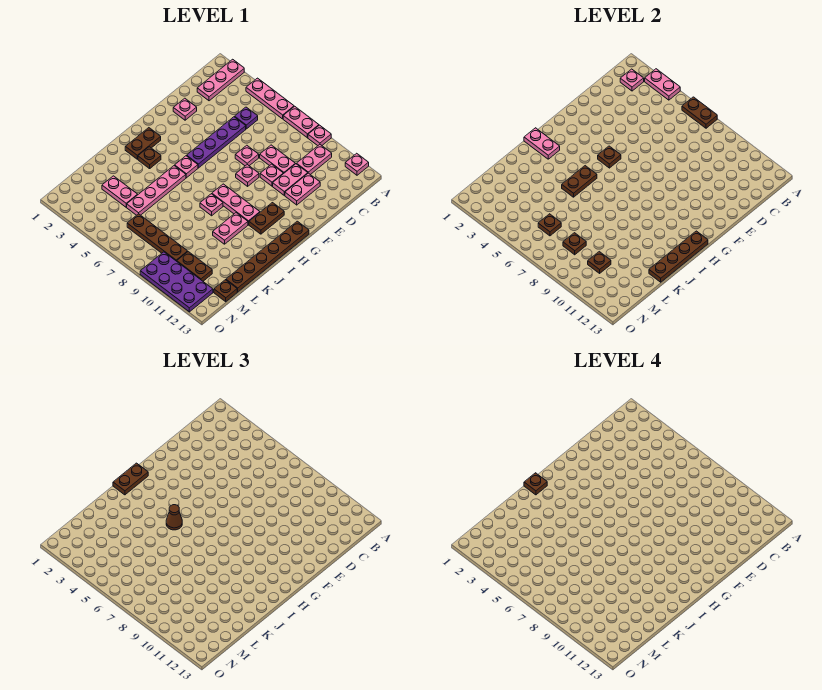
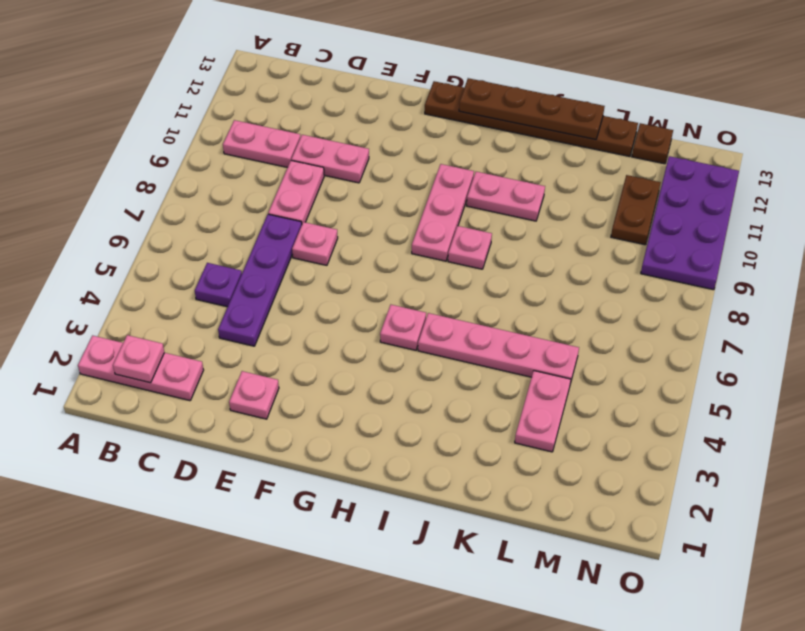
purple 1x4 plate [218,214,302,346] -> purple 1x4 plate turned to [187,117,246,168]
none -> pink 1x3 plate [246,78,294,119]
none -> pink 1x2 plate [283,106,319,138]
none -> pink 1x1 plate [308,125,331,146]
none -> pink 1x1 plate [345,153,369,175]

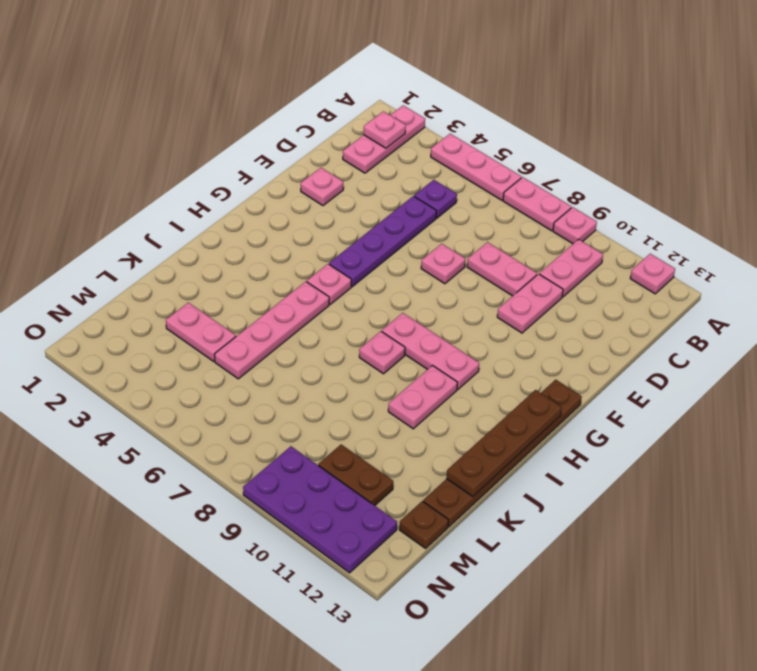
none -> pink 1x2 plate [285,173,320,205]
none -> pink 1x1 plate [260,164,283,186]
none -> pink 1x1 plate [236,165,259,186]
none -> brown 1x2 plate [249,203,284,234]

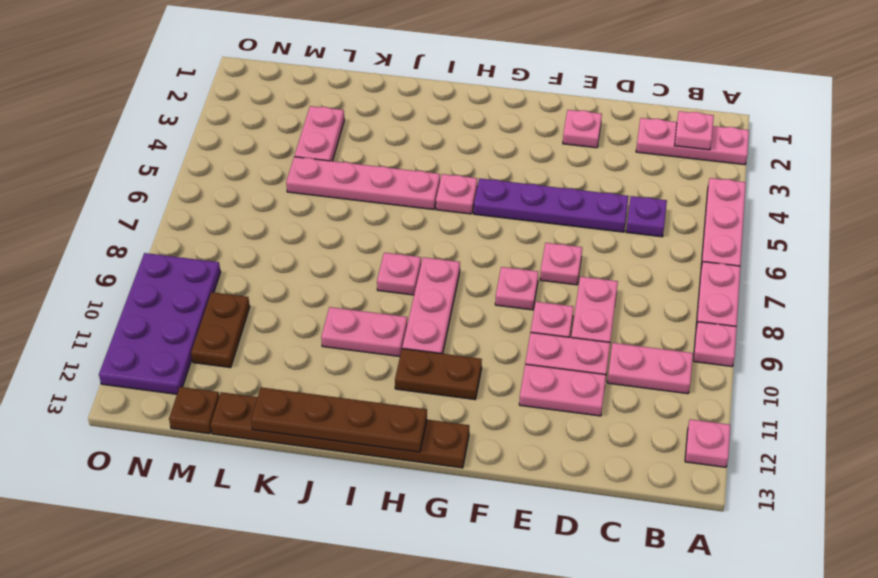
none -> brown 1x2 plate [125,128,161,159]
none -> brown 1x1 plate [138,147,161,169]
none -> brown 1x4 plate [127,214,188,261]
none -> pink 1x2 plate [645,69,680,100]

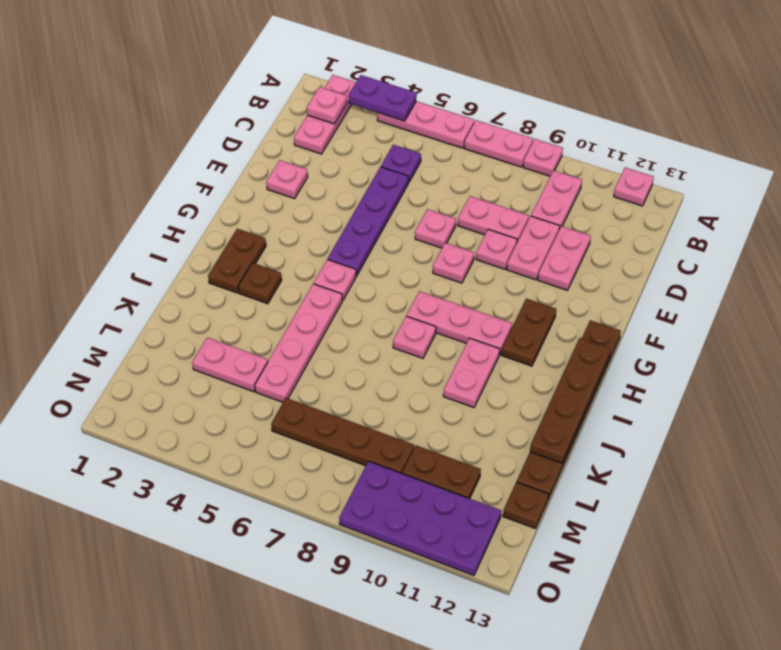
purple 1x2 plate [348,75,417,121] -> pink 1x2 plate [645,69,680,100]
none -> brown 1x2 plate [682,97,717,128]
none -> brown 1x1 plate [598,146,621,168]
none -> pink 1x2 plate [524,128,560,159]
none -> brown 1x2 plate [562,166,597,197]

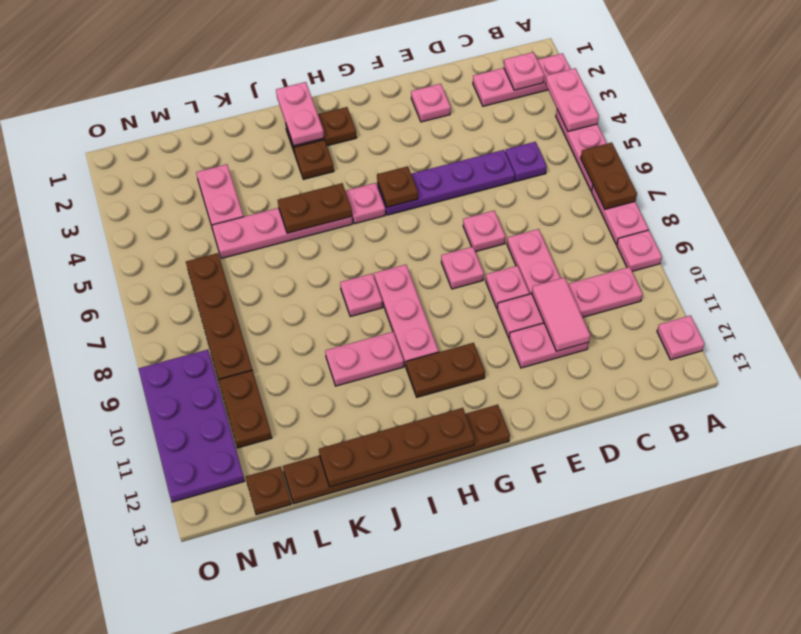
pink 1x2 tile [532,277,590,351] -> none
none -> brown 1x1 plate [538,214,561,236]
none -> brown 1x1 plate [563,233,586,255]
none -> brown 1x1 plate [588,252,611,273]
none -> brown 1x2 plate [113,463,148,495]

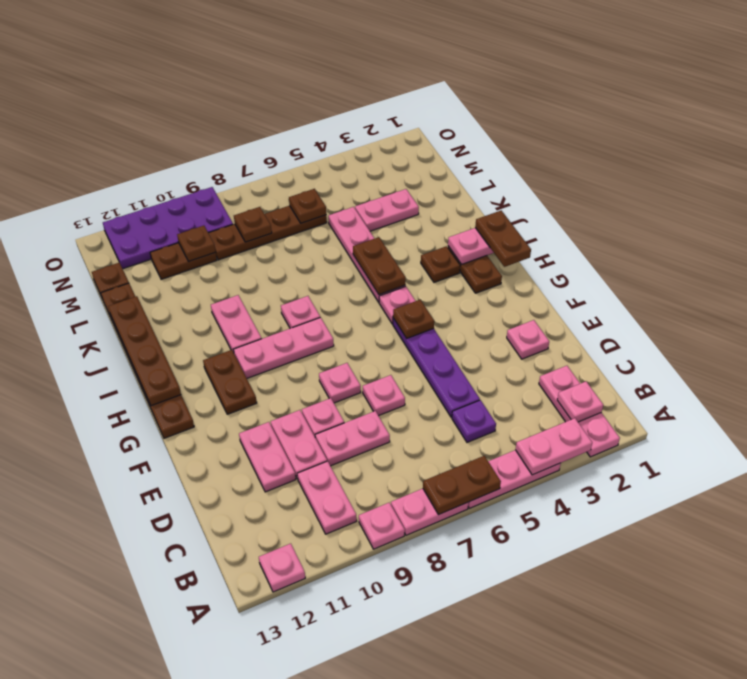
none -> brown 1x1 cone [166,505,182,530]
none -> brown 1x1 plate [524,473,547,495]

